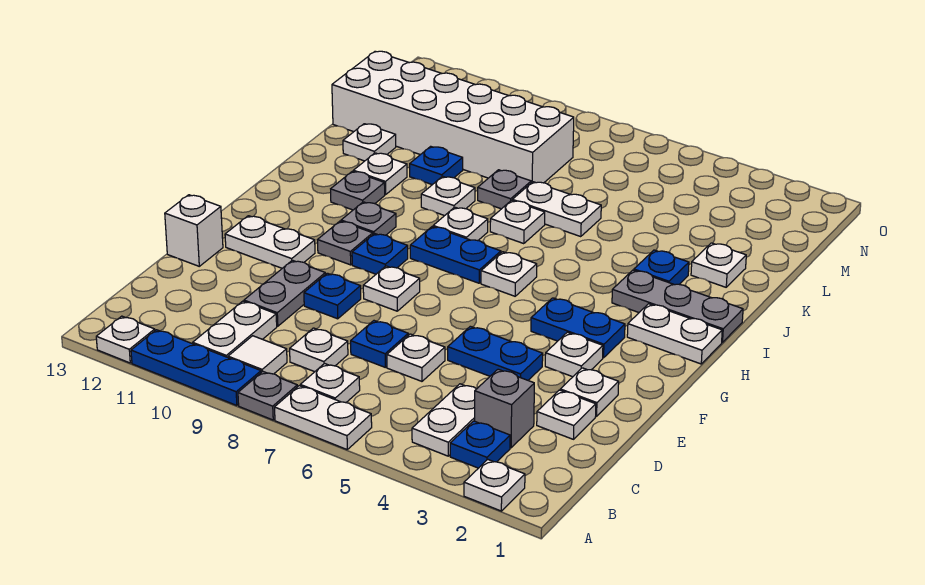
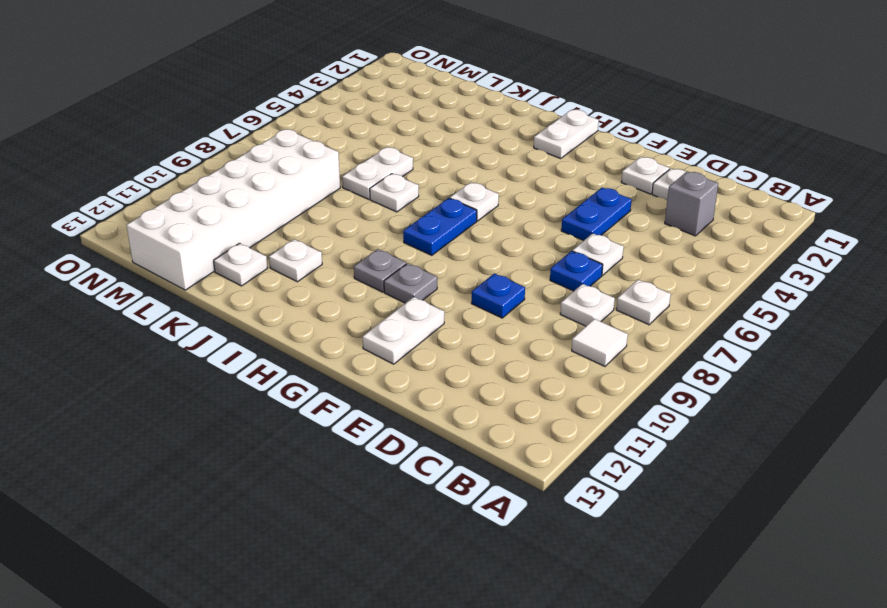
none -> white 1x1 plate [464,460,525,511]
none -> white 1x2 plate [275,386,372,449]
none -> grey 1x1 plate [238,371,297,420]
none -> blue 1x3 plate [131,330,261,406]

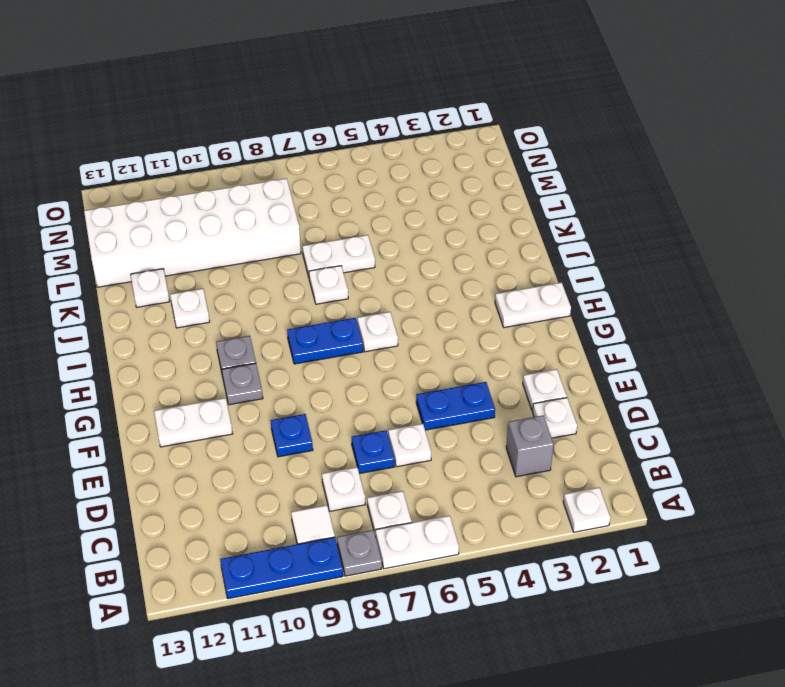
none -> white 1x1 plate [96,316,155,363]
none -> blue 1x1 plate [450,421,510,468]
none -> white 1x2 plate [412,384,476,456]
none -> white 1x2 plate [193,301,277,358]

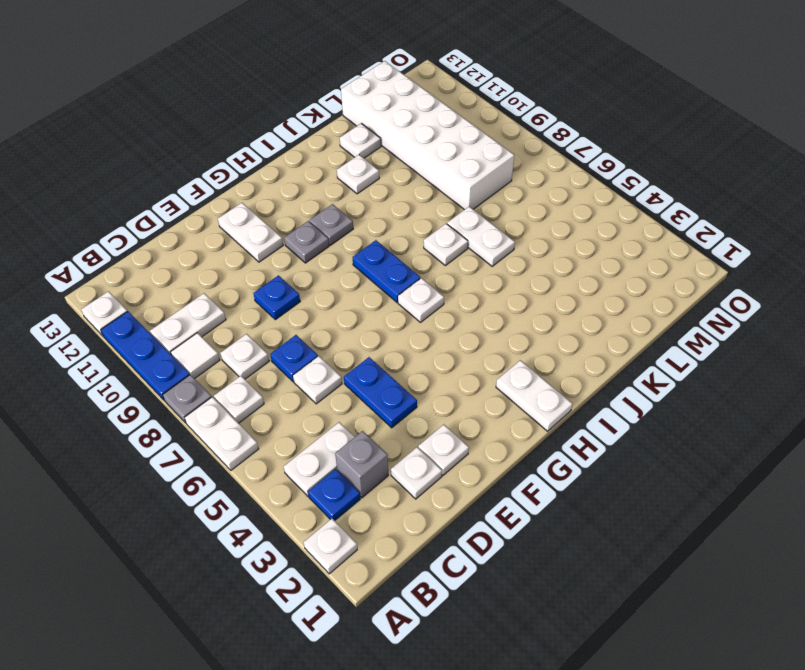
none -> grey 1x2 plate [244,260,325,326]
none -> white 1x1 brick [165,195,223,266]
none -> white 1x1 plate [545,332,603,377]
none -> white 1x1 plate [363,266,420,311]

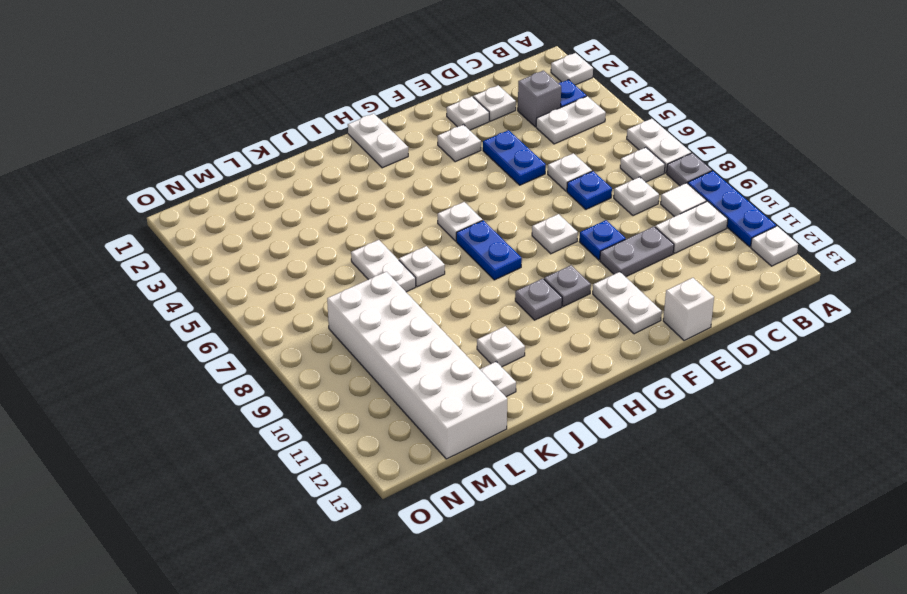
none -> blue 1x2 plate [531,298,625,358]
none -> blue 1x1 plate [352,234,408,274]
none -> grey 1x3 plate [612,270,743,342]
none -> white 1x1 plate [433,207,488,241]

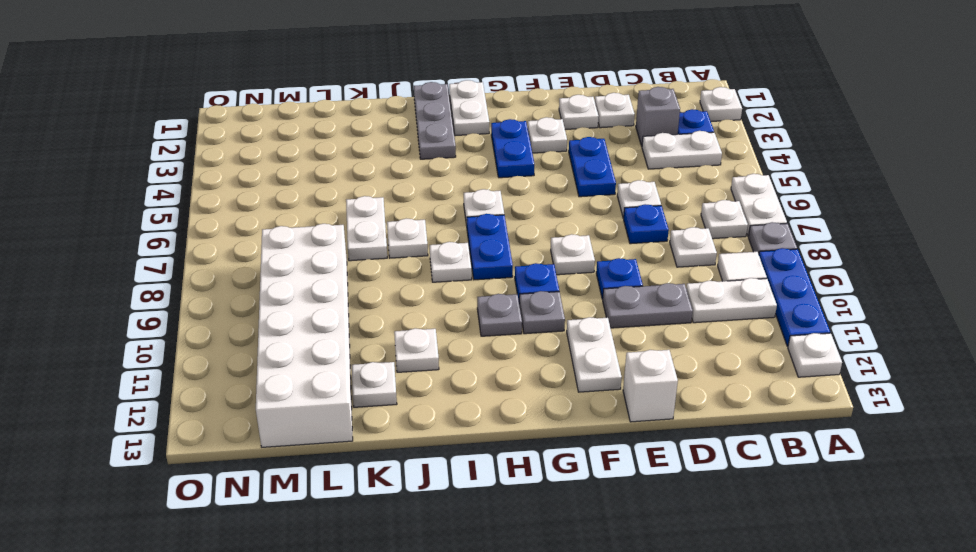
none -> grey 1x1 plate [331,171,385,210]
none -> blue 1x1 plate [634,250,689,285]
none -> white 1x1 plate [421,176,475,216]
none -> white 1x1 plate [691,243,746,287]

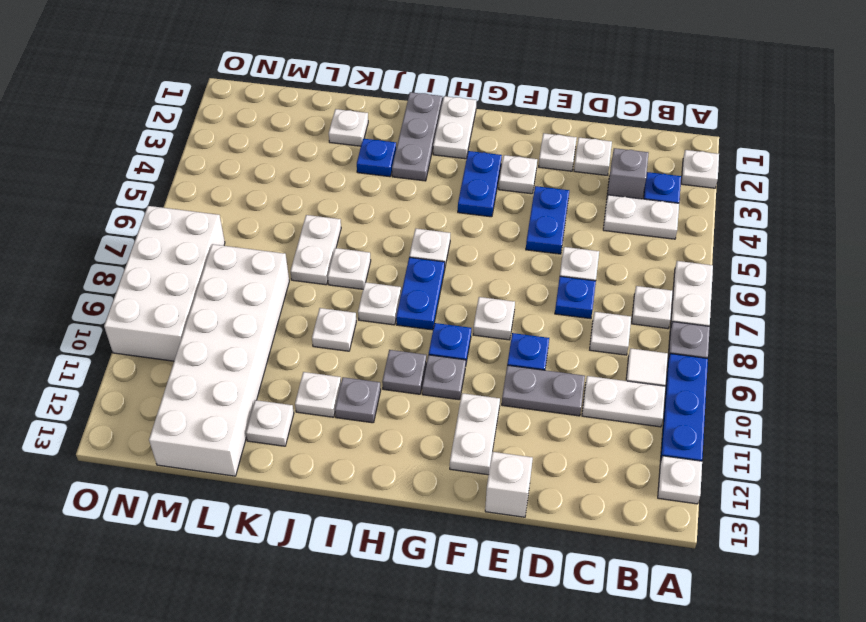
white 2x4 brick [104,206,225,361] -> none
none -> grey 1x1 plate [478,170,531,209]
none -> blue 1x1 plate [410,146,463,185]

